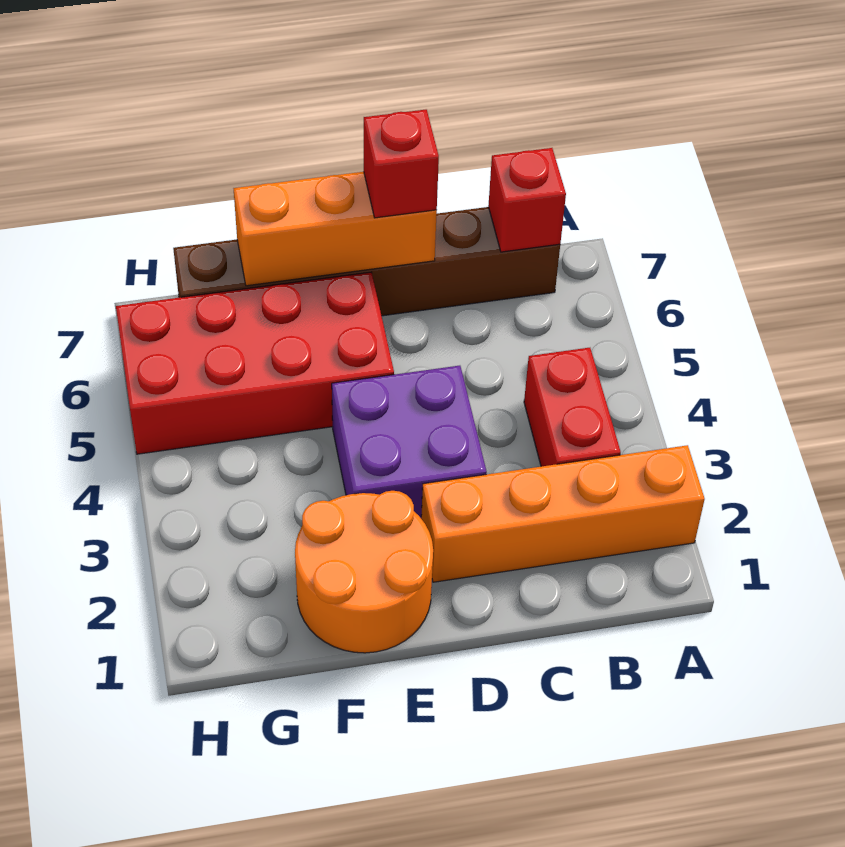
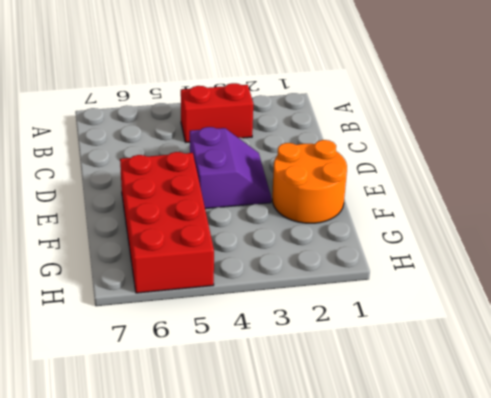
purple 2x2 slope [190,127,271,209] -> purple 2x2 brick [332,366,487,518]
none -> orange 1x4 brick [421,445,705,582]
none -> brown 1x6 brick [173,207,560,316]

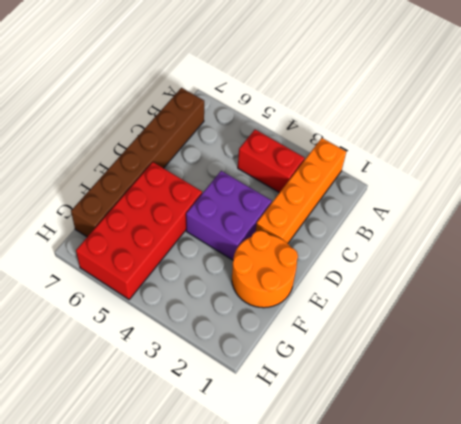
none -> red 1x1 brick [488,148,566,252]
none -> orange 1x3 brick [233,172,437,286]

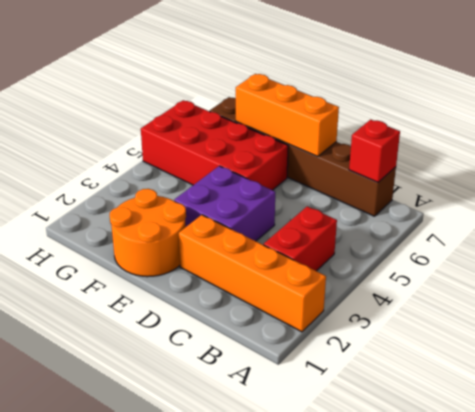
none -> red 1x1 brick [364,110,439,218]

